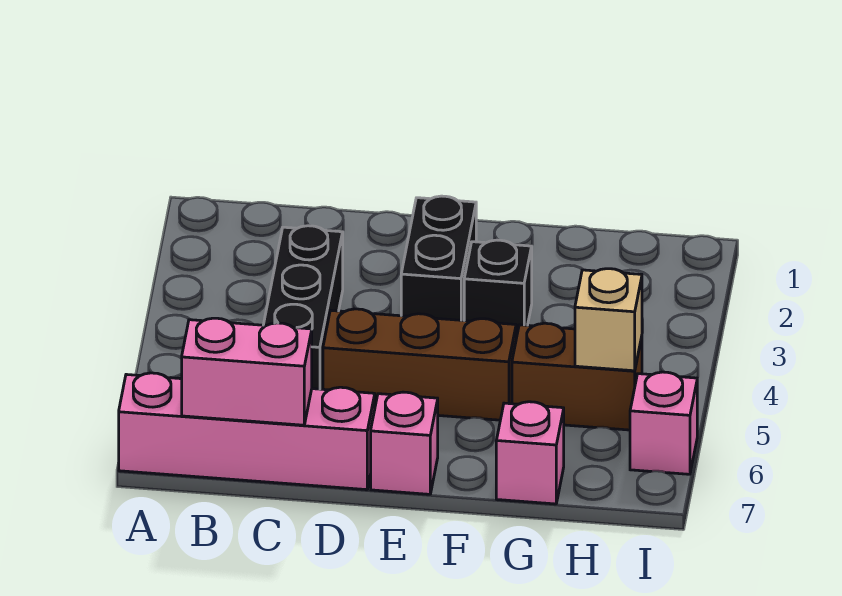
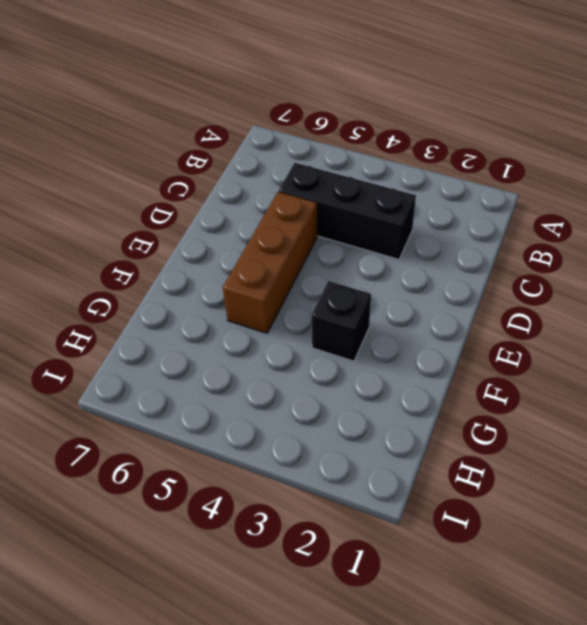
none -> pink 1x4 brick [119,373,375,490]
none -> black 1x2 brick [401,196,476,321]

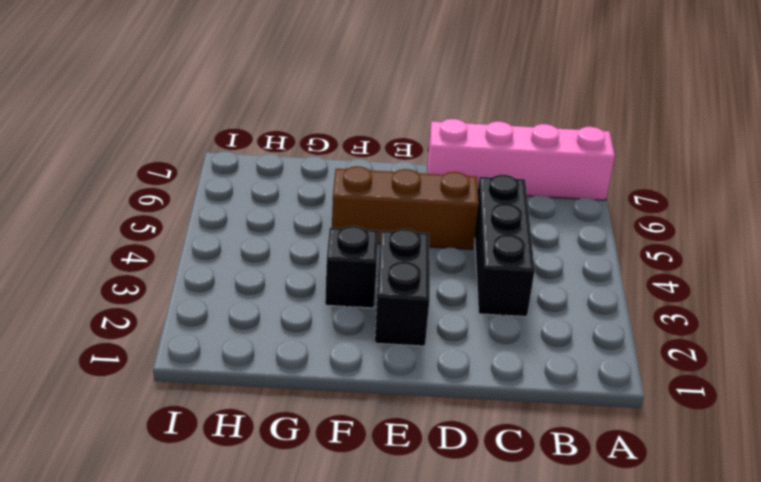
none -> pink 1x1 brick [371,392,438,494]
none -> brown 1x2 brick [512,323,642,430]

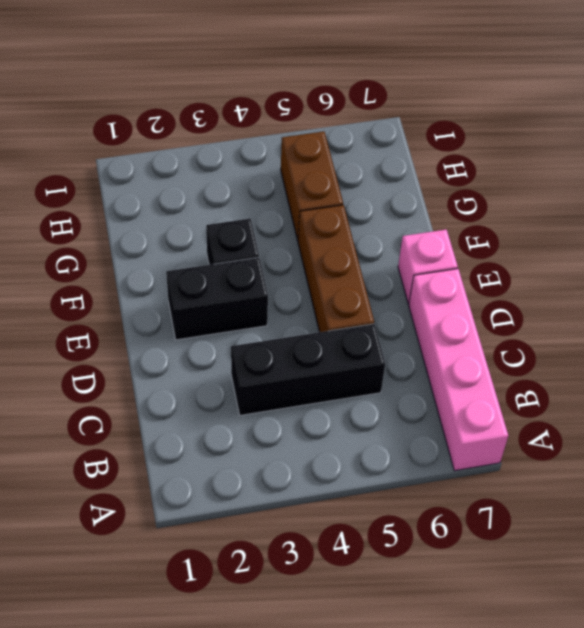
none -> pink 1x1 brick [496,402,564,504]
none -> pink 1x1 brick [630,372,697,474]

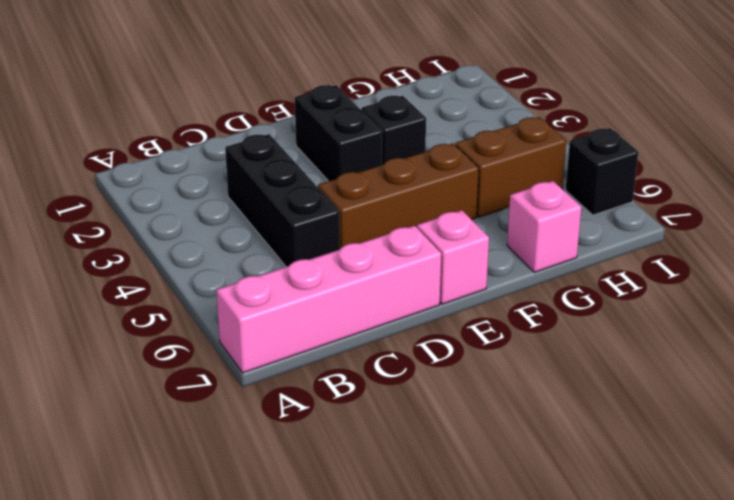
black 1x1 brick [566,128,638,215] -> pink 1x1 brick [630,372,697,474]
none -> pink 1x2 brick [182,318,312,425]
none -> tan 1x1 brick [575,269,642,371]

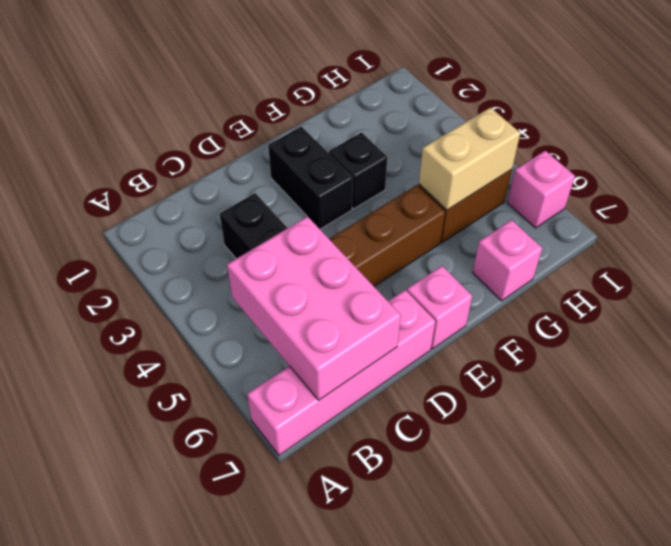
pink 2x3 brick [227,216,401,400] -> pink 1x2 brick [182,318,312,425]
tan 1x2 brick [419,108,520,210] -> tan 1x1 brick [575,269,642,371]

